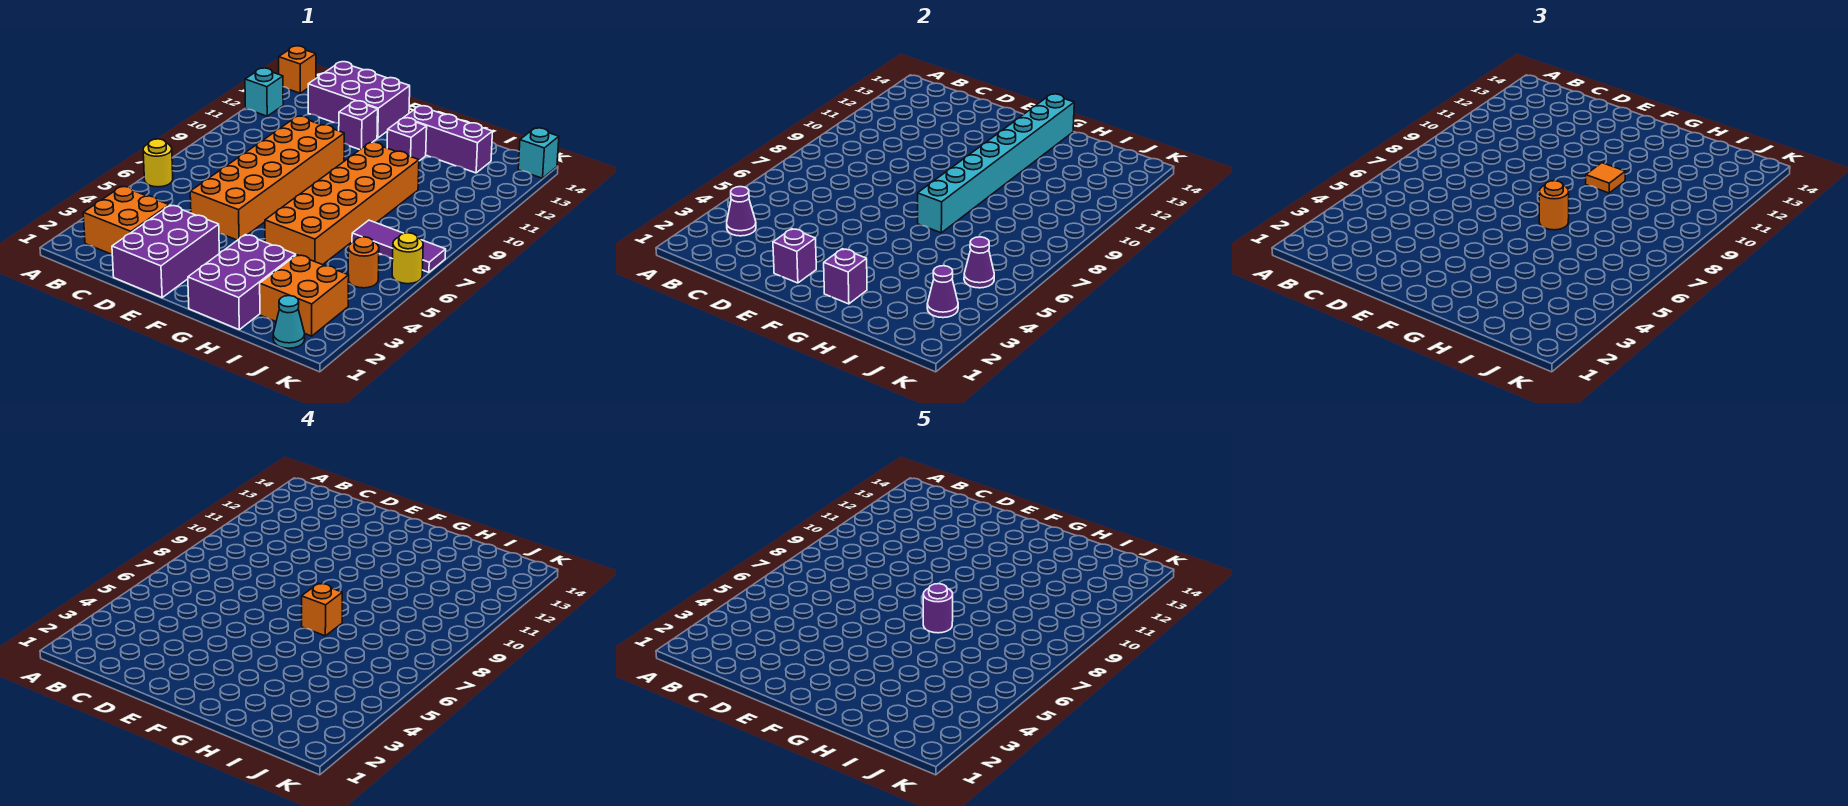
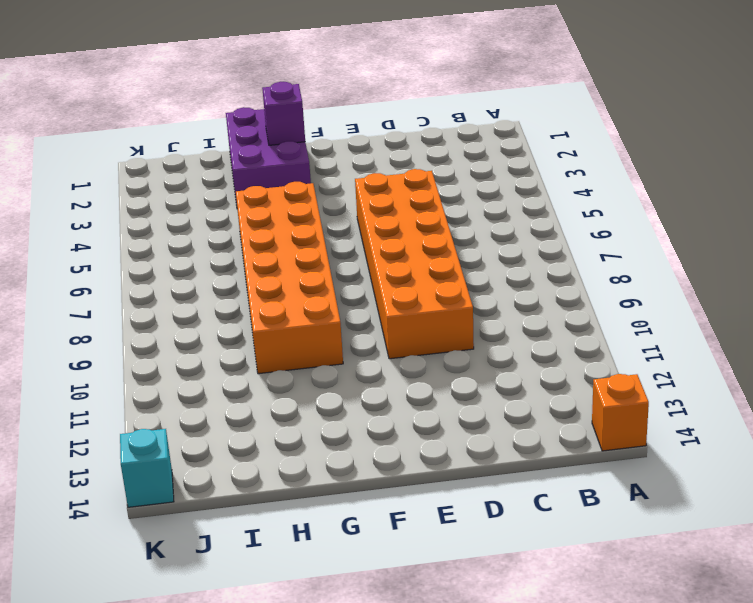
none -> yellow 1x1 round brick [143,139,173,187]
none -> cyan 1x1 brick [245,68,283,116]
none -> orange 2x2 brick [83,186,169,254]

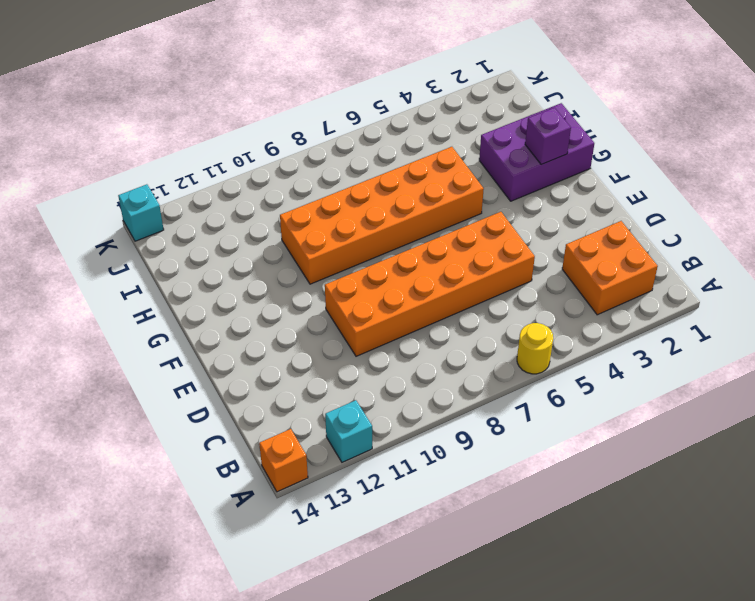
none -> purple 2x3 brick [308,62,410,138]
none -> purple 2x3 brick [112,205,219,298]
none -> purple 1x1 brick [339,101,378,150]

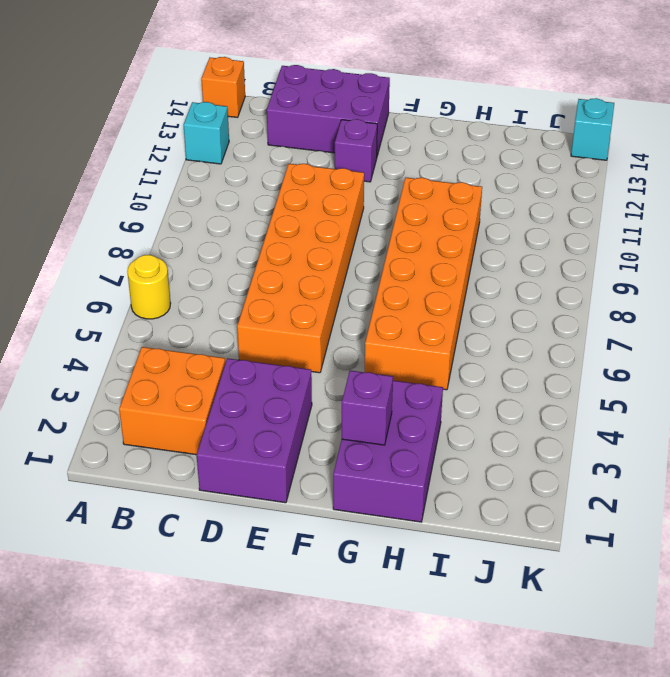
none -> purple 1x1 brick [387,118,427,161]
none -> purple 1x3 brick [404,106,493,173]
none -> orange 2x2 brick [260,255,349,336]

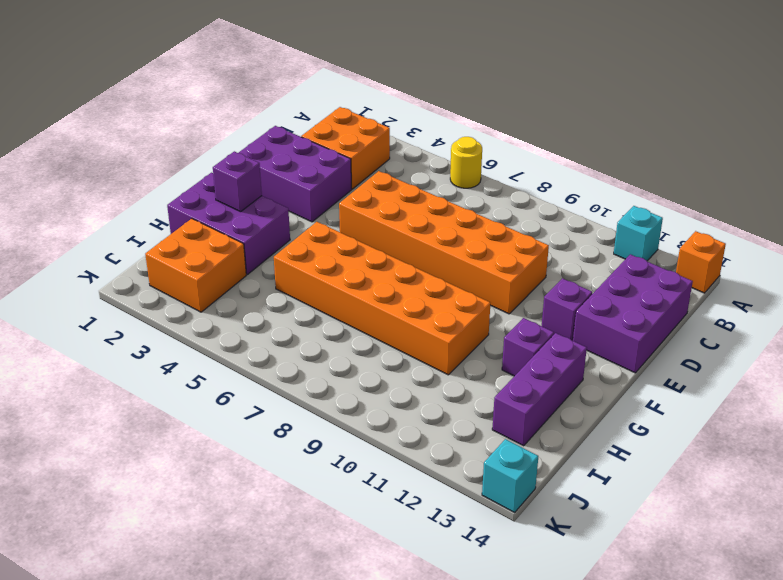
none -> purple 1x3 tile [352,220,446,272]
none -> cyan 1x1 cone [273,296,305,348]
none -> orange 1x1 round brick [348,237,379,288]

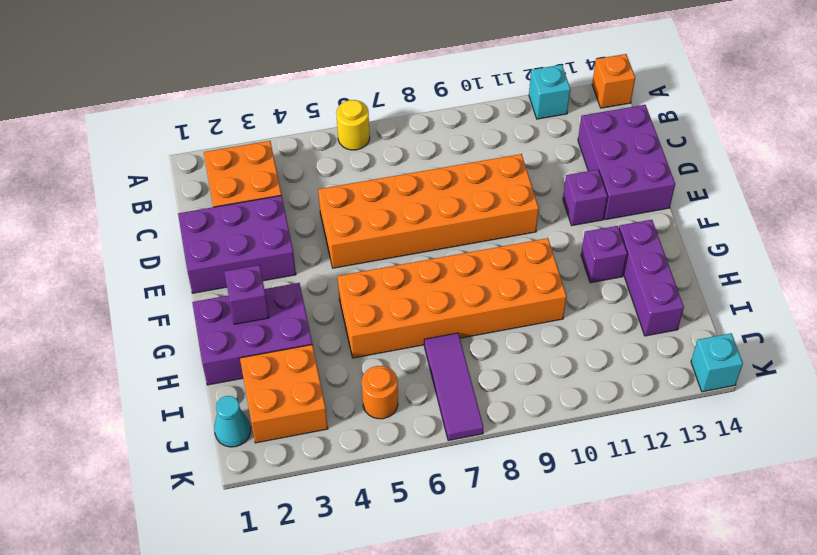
none -> yellow 1x1 round brick [392,233,423,284]
none -> purple 1x1 cone [727,187,756,236]
none -> purple 1x1 brick [773,229,816,283]

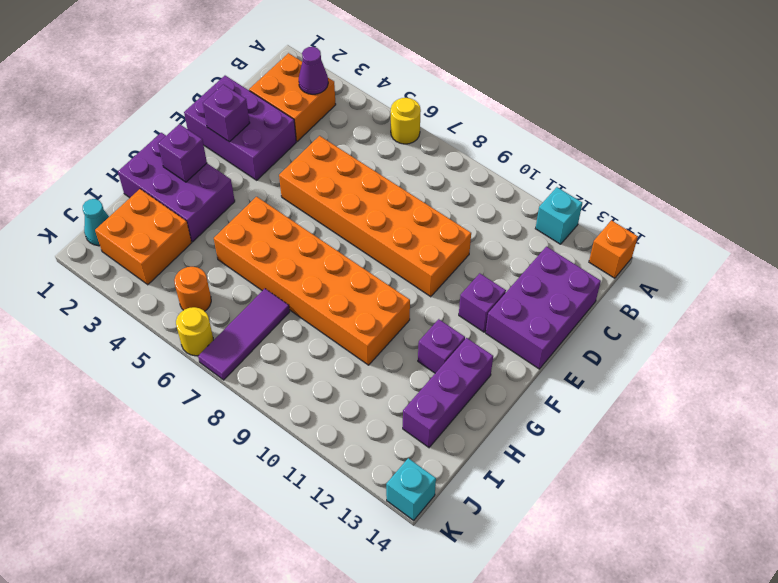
none -> cyan 1x8 brick [918,94,1074,233]
none -> purple 1x1 cone [927,266,958,318]
none -> purple 1x1 cone [964,237,994,288]

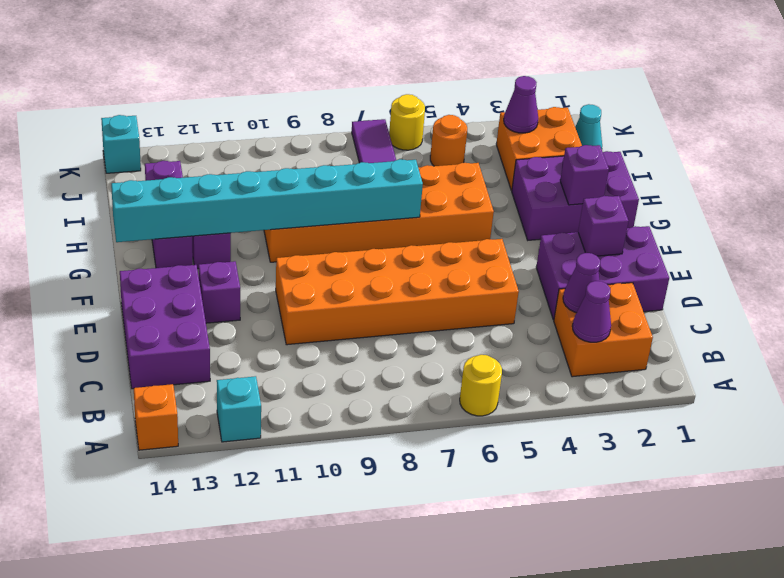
purple 1x1 cone [563,253,600,313] -> purple 1x1 cone moved to [964,237,994,288]
none -> orange 1x1 round brick [1539,181,1569,230]
none -> orange 1x1 tile [1586,163,1625,193]
none -> orange 1x1 brick [302,584,342,636]

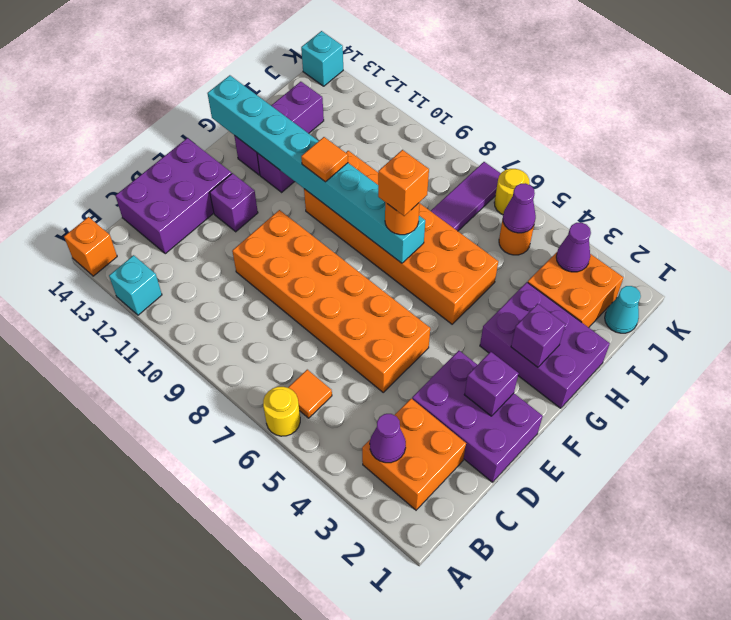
orange 1x1 tile [288,370,332,418] -> none
none -> purple 1x1 round brick [923,584,953,633]

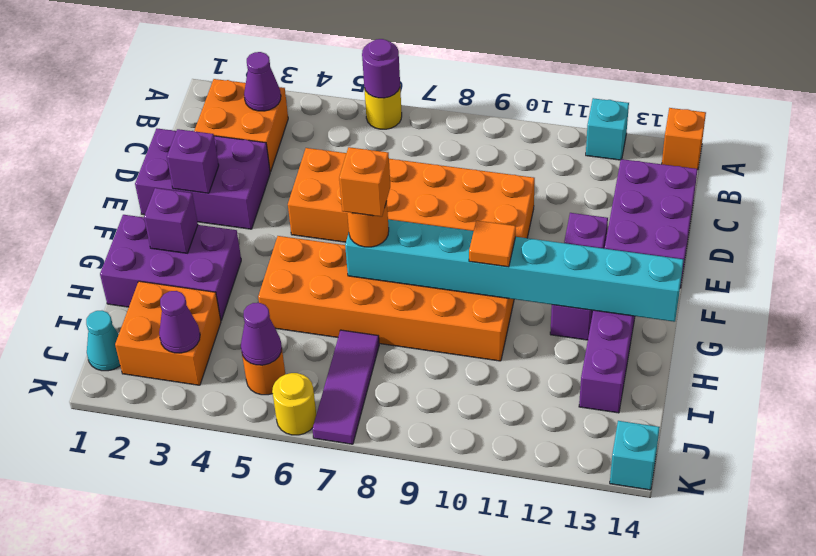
purple 1x1 round brick [362,39,400,98] -> purple 1x1 round brick moved to [923,584,953,633]

